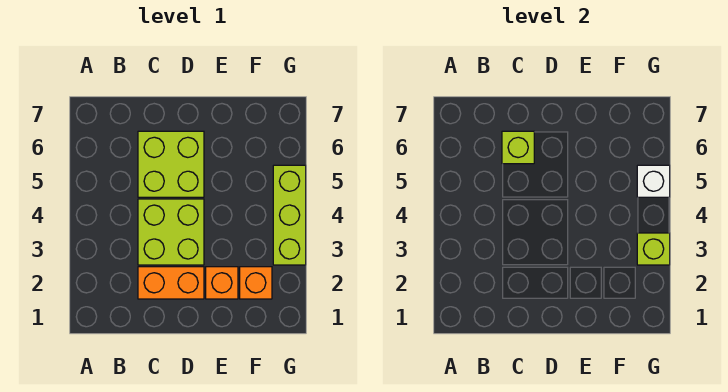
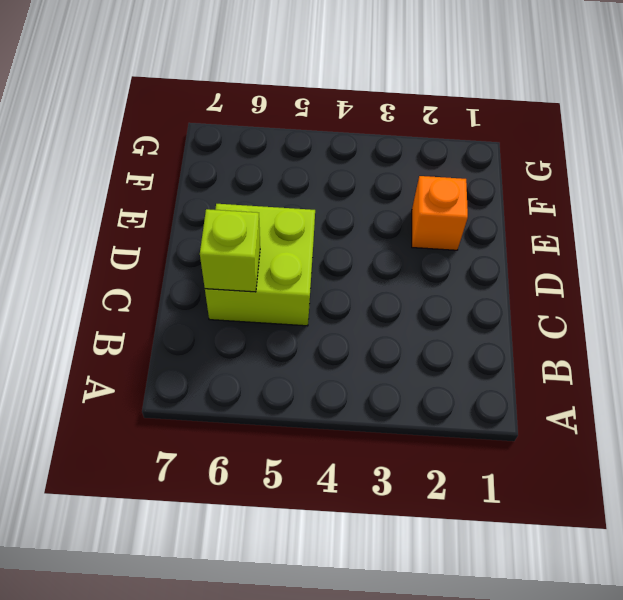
none -> orange 1x2 brick [138,267,204,299]
none -> lime 2x2 brick [138,199,204,265]

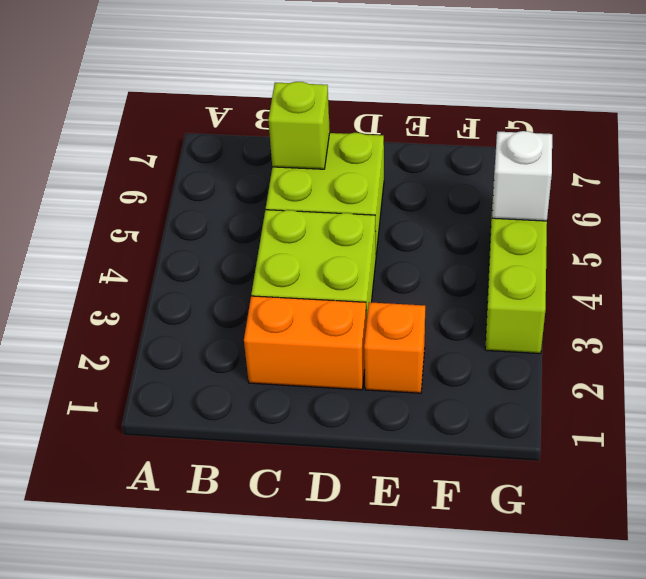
none -> orange 1x1 brick [240,267,272,299]
none -> lime 1x1 brick [637,233,670,265]

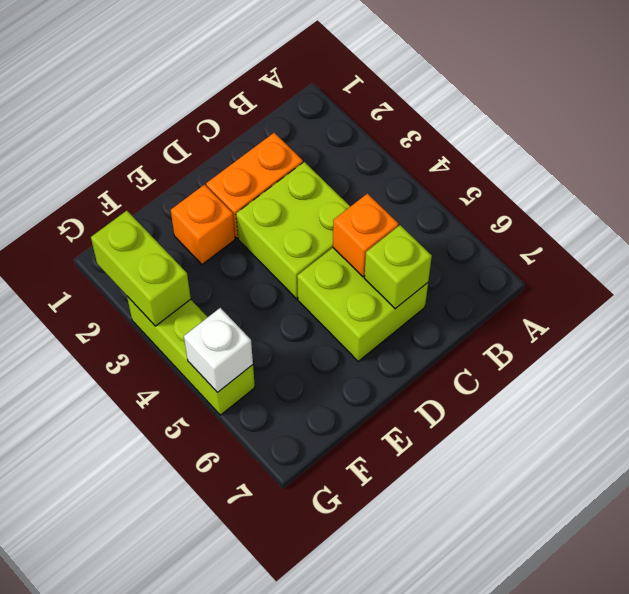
orange 1x1 brick [333,194,398,277] -> orange 1x1 brick moved to [240,267,272,299]
lime 1x2 brick [91,211,191,326] -> lime 1x1 brick [637,233,670,265]

